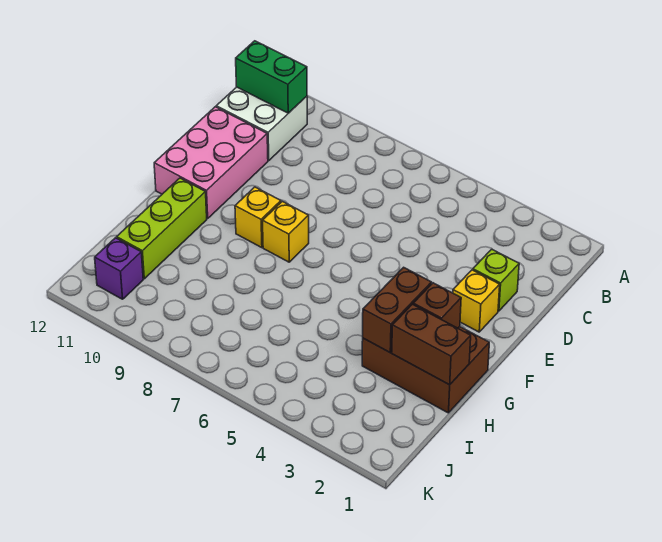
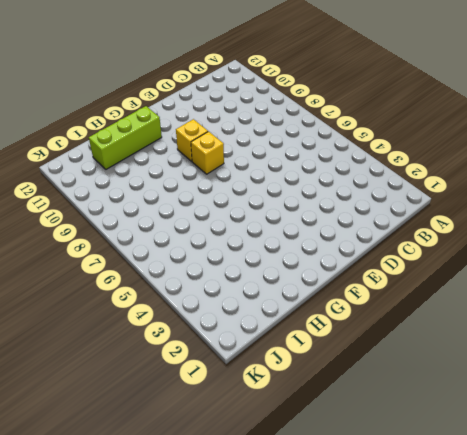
none -> white 2x2 brick [216,87,307,161]
none -> lime 1x1 brick [473,249,519,311]
none -> pink 2x3 brick [154,107,268,218]

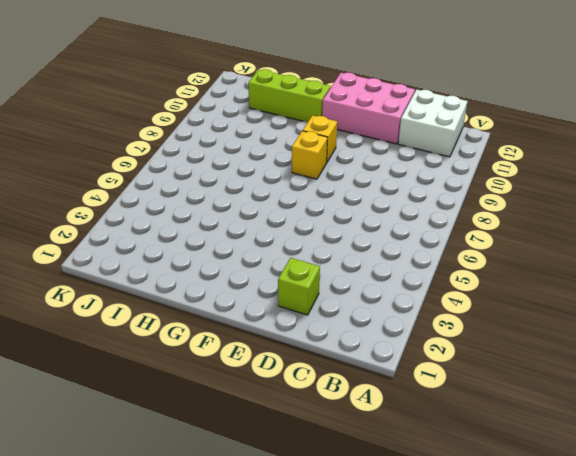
none -> yellow 1x1 brick [453,270,500,332]
none -> brown 2x3 brick [362,327,489,413]
none -> purple 1x1 brick [95,238,143,299]

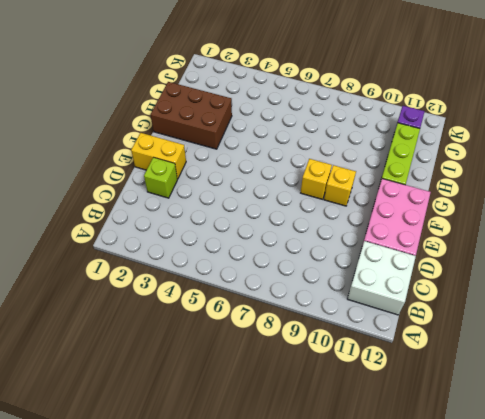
yellow 1x2 brick [131,133,186,179] -> yellow 1x1 brick [453,270,500,332]
none -> green 1x2 brick [236,41,307,113]
none -> brown 1x1 brick [413,283,461,328]
none -> brown 1x2 brick [363,267,432,352]

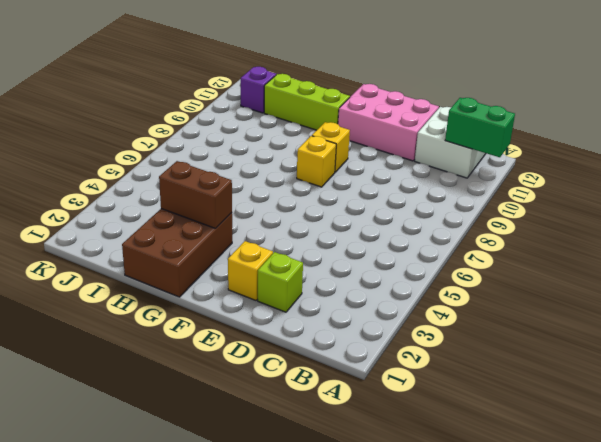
green 1x2 brick [445,98,515,157] -> green 1x2 brick turned to [236,41,307,113]
none -> brown 1x1 brick [413,283,461,328]
none -> brown 1x2 brick [392,304,471,385]

